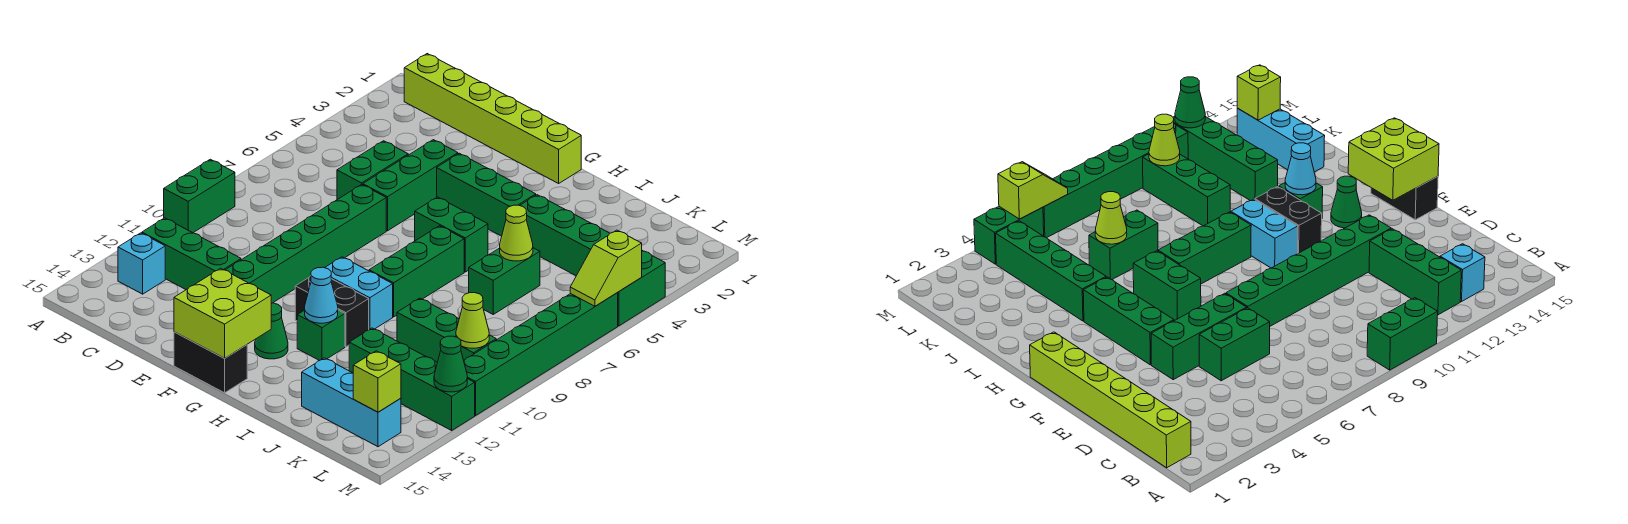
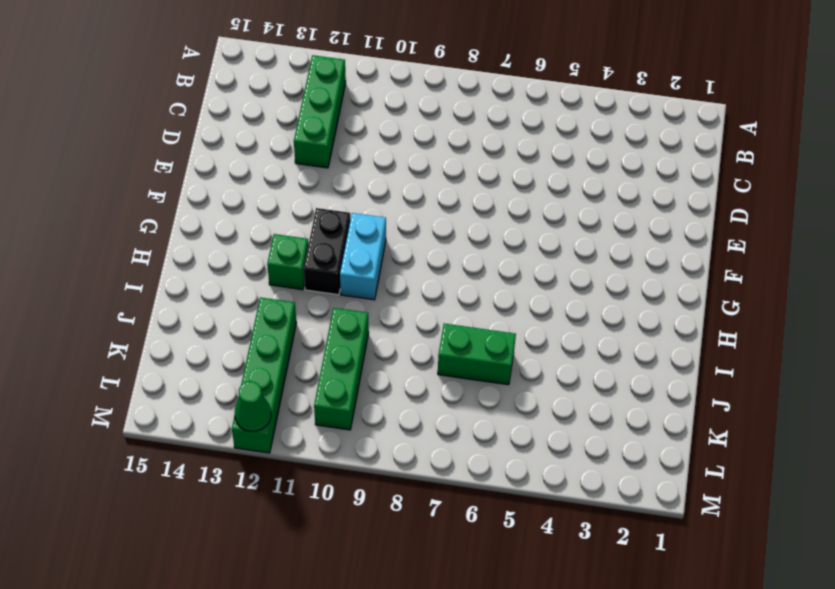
none -> green 1x2 brick [164,159,235,233]
none -> lime 1x6 brick [404,54,581,183]
none -> cyan 1x1 brick [118,233,165,294]

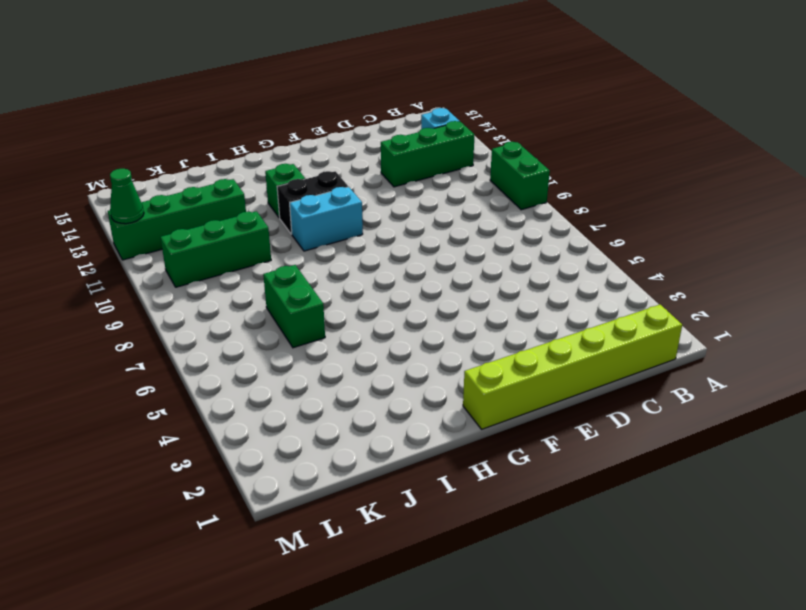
none -> green 1x2 brick [337,141,408,200]
none -> green 1x3 brick [363,140,458,231]
none -> green 1x6 brick [226,185,386,303]

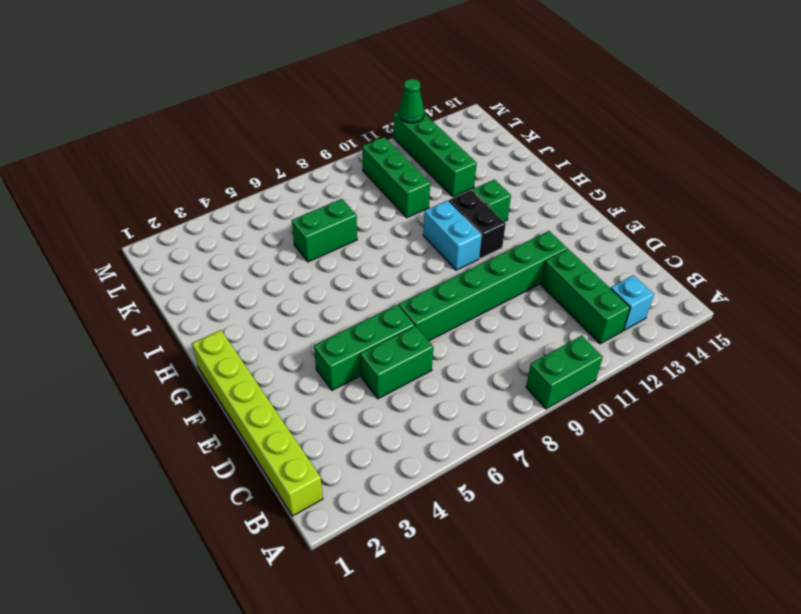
none -> green 1x3 brick [437,153,536,236]
none -> black 1x2 brick [174,332,247,393]
none -> green 1x2 brick [415,197,488,272]

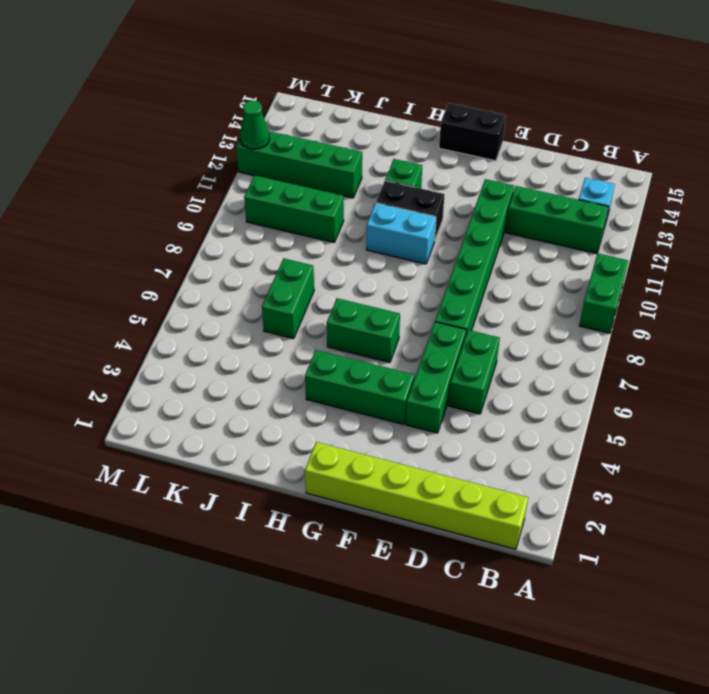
none -> green 1x1 cone [255,303,288,359]
none -> green 1x3 brick [369,226,464,317]
none -> green 1x4 brick [520,195,610,276]

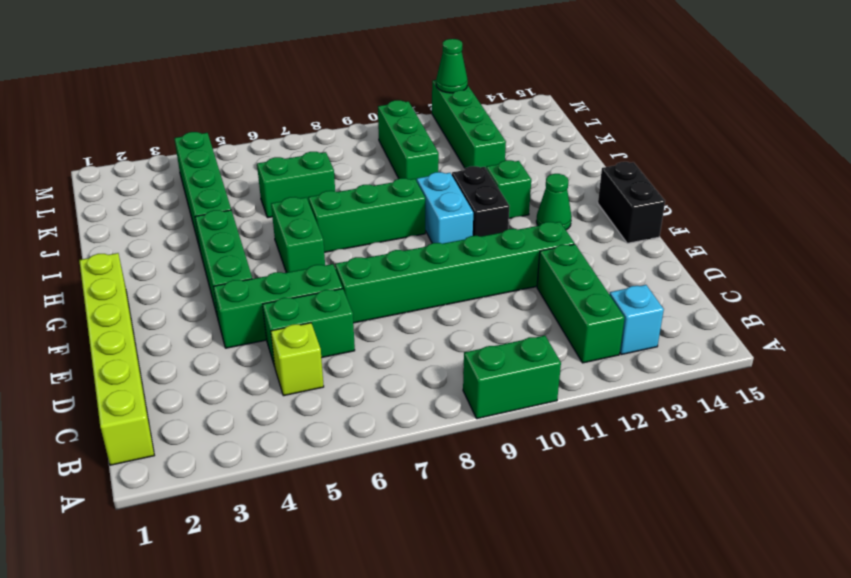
lime 1x1 brick [271,323,324,396] -> lime 1x1 brick moved to [353,351,401,412]
none -> cyan 1x3 brick [302,358,401,447]
none -> green 1x2 brick [618,251,665,326]
none -> green 1x6 brick [464,293,618,416]

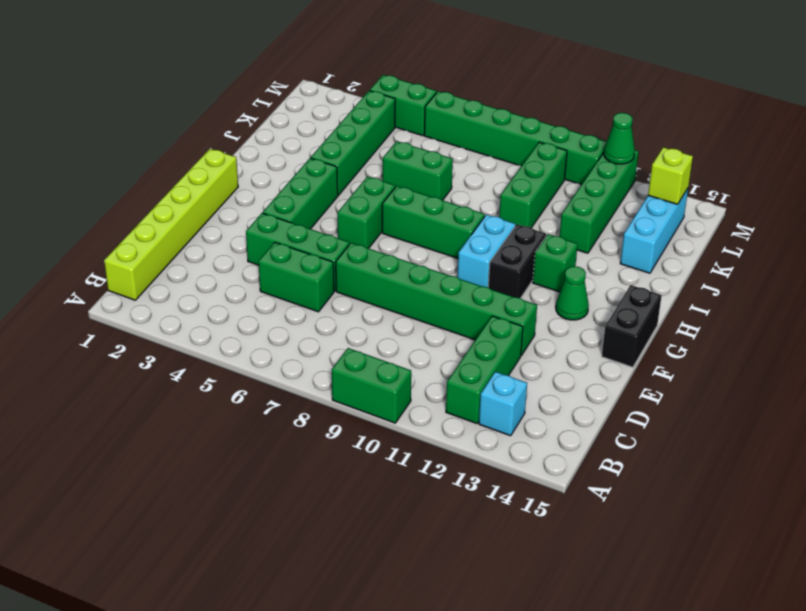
none -> lime 2x2 brick [174,268,271,358]
none -> cyan 1x1 cone [305,267,338,323]
none -> lime 1x1 cone [500,205,533,261]

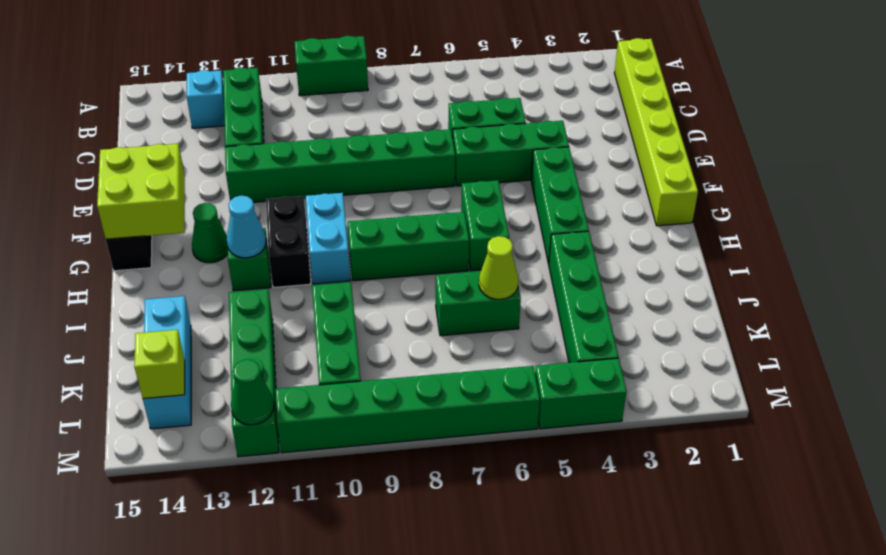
none -> lime 1x1 cone [456,293,489,348]
none -> lime 1x2 slope [570,230,642,306]

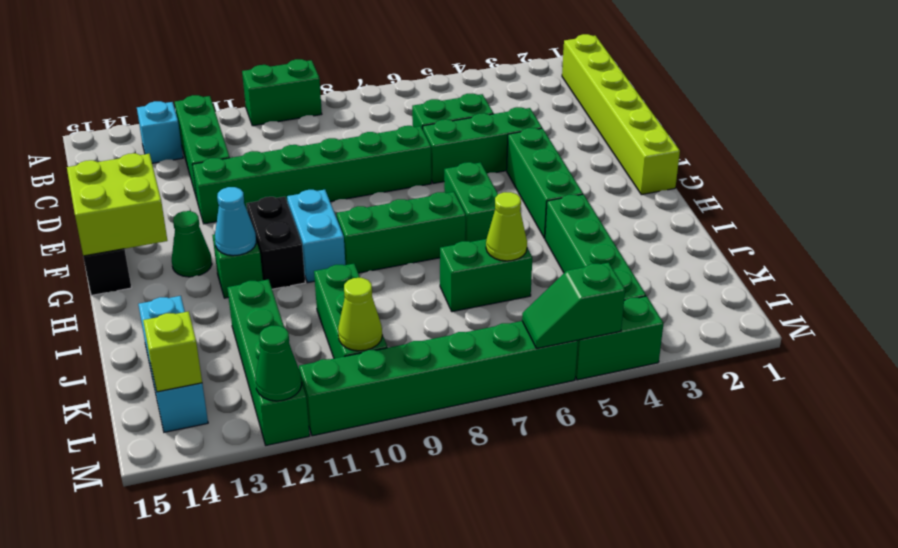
green 1x2 slope [522,263,625,349] -> lime 1x2 slope [570,230,642,306]

